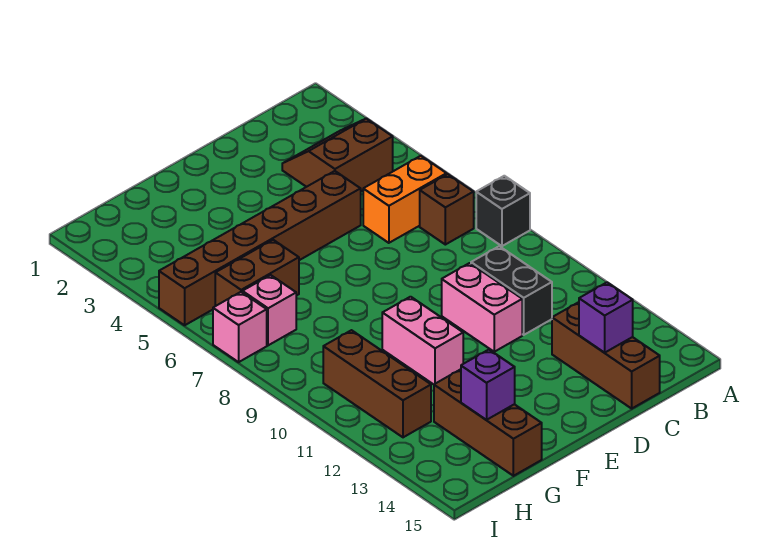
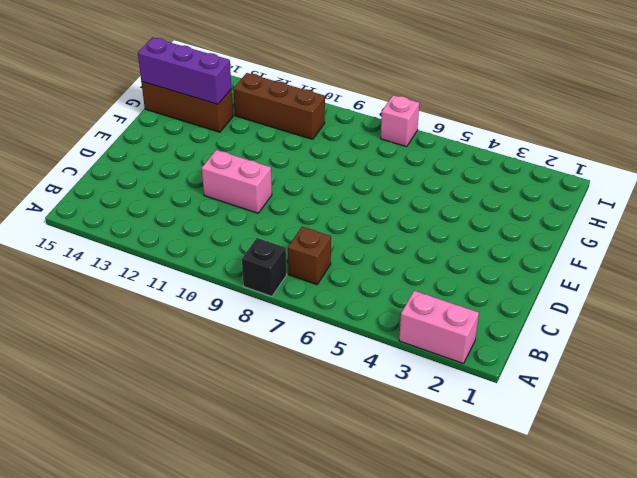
pink 1x2 brick [399,291,479,364] -> pink 1x2 brick moved to [382,297,463,384]
purple 1x3 brick [138,37,231,104] -> purple 1x1 brick [461,350,515,420]
none -> brown 2x2 slope [282,119,393,191]
none -> orange 1x2 brick [363,156,447,243]
none -> black 1x2 brick [471,246,552,335]

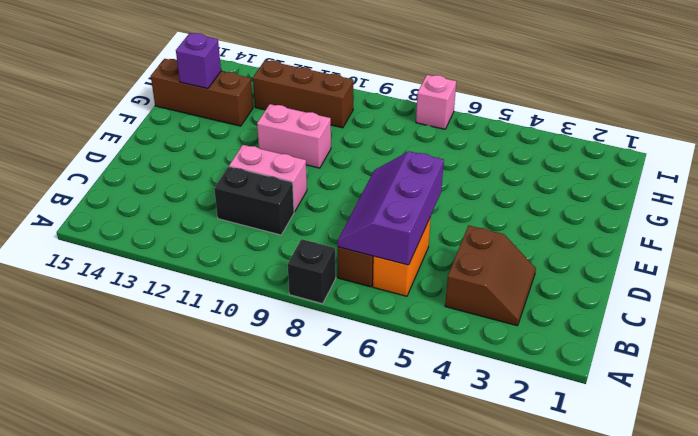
purple 2x3 slope [337,151,444,265] -> none
none -> brown 1x3 brick [552,302,660,408]
none -> brown 1x6 brick [159,171,361,325]
none -> brown 1x2 brick [215,240,299,306]

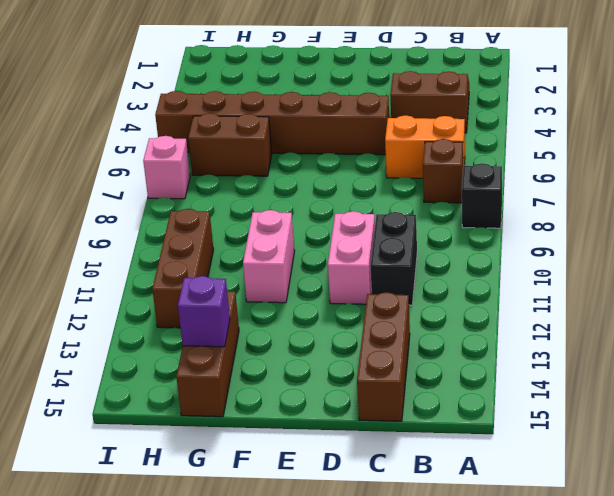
none -> pink 1x1 brick [242,275,296,345]
none -> purple 1x1 brick [579,282,633,352]

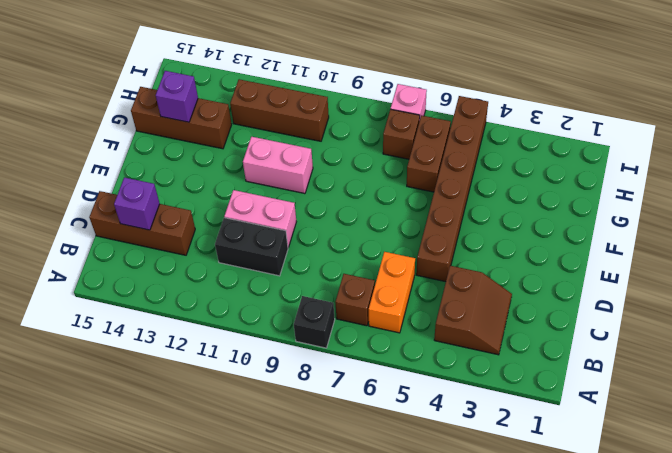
brown 1x1 brick [383,109,420,159] -> pink 1x1 brick [242,275,296,345]

